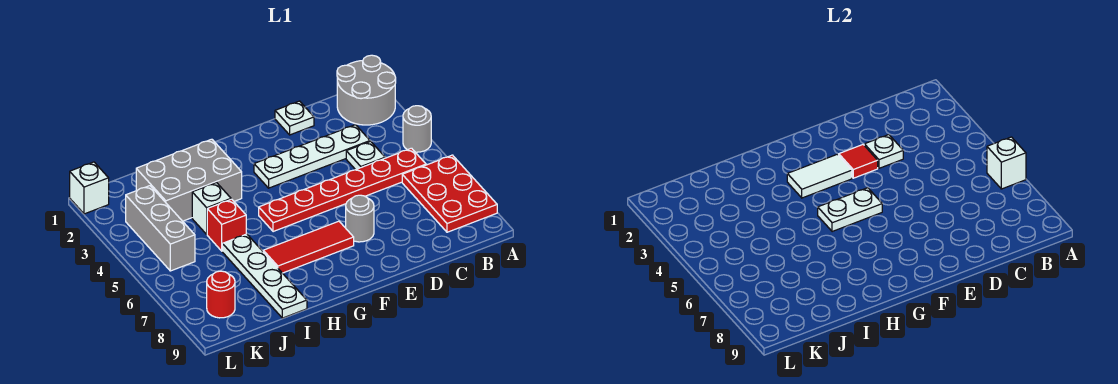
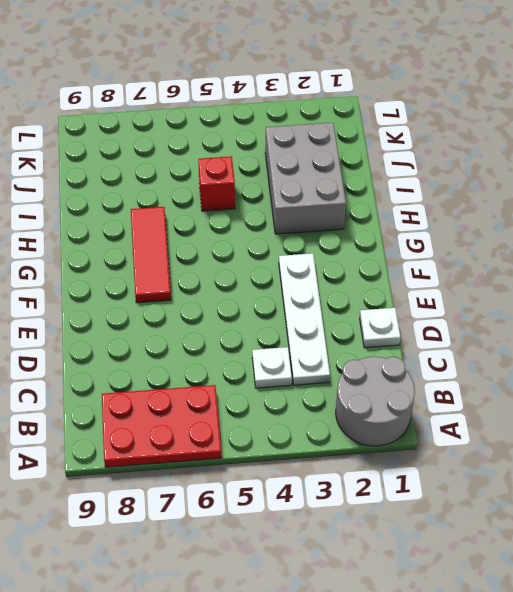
none -> grey 1x1 round brick [403,106,431,152]
none -> red 1x6 plate [259,148,426,232]
none -> grey 1x1 round brick [346,195,374,242]

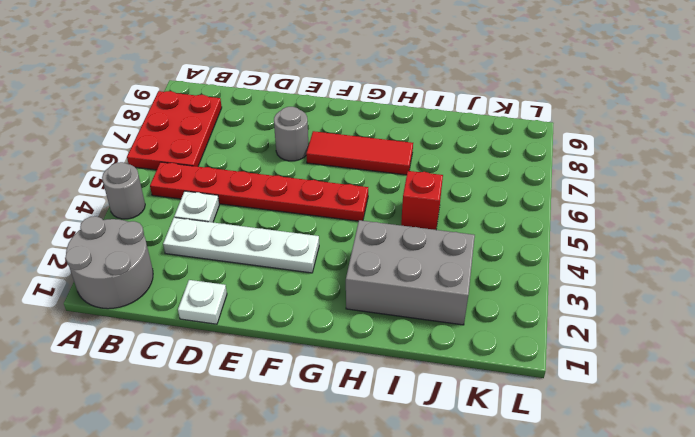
none -> white 1x1 brick [192,183,231,234]
none -> white 1x4 plate [222,234,307,318]
none -> grey 1x3 brick [126,186,195,271]

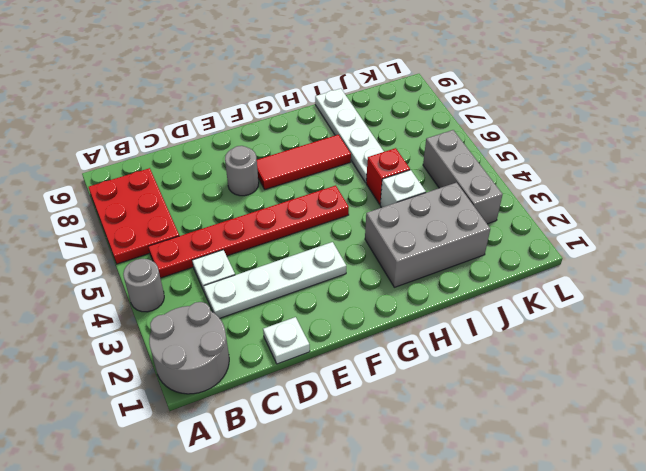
none -> red 1x1 round brick [207,271,235,318]
none -> white 1x1 brick [70,162,109,214]
none -> white 1x1 brick [987,137,1026,189]

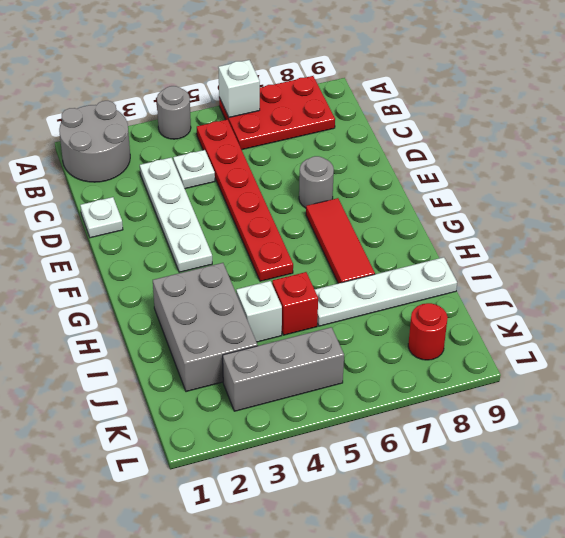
none -> white 1x1 brick [70,162,109,214]
none -> white 1x1 plate [864,135,903,168]
none -> red 1x1 tile [839,145,878,178]

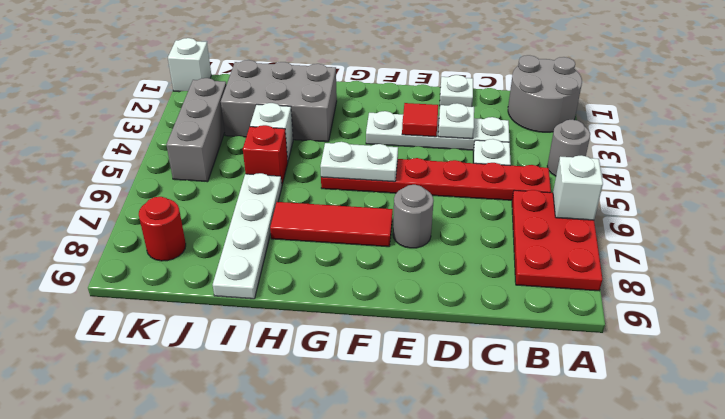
none -> white 1x2 tile [787,154,852,198]

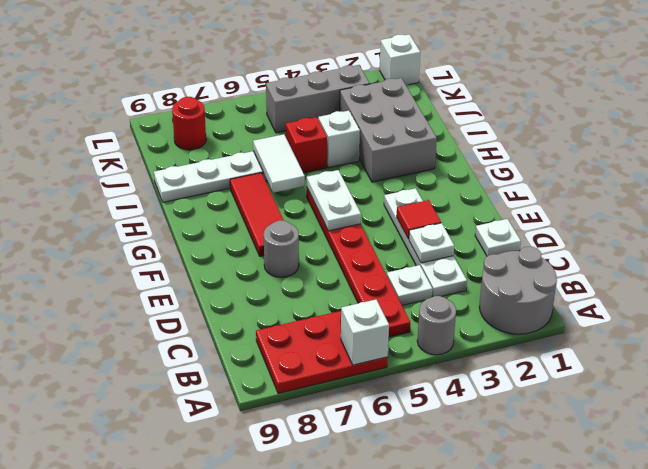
white 1x2 tile [253,134,305,193] -> white 1x2 tile moved to [787,154,852,198]

